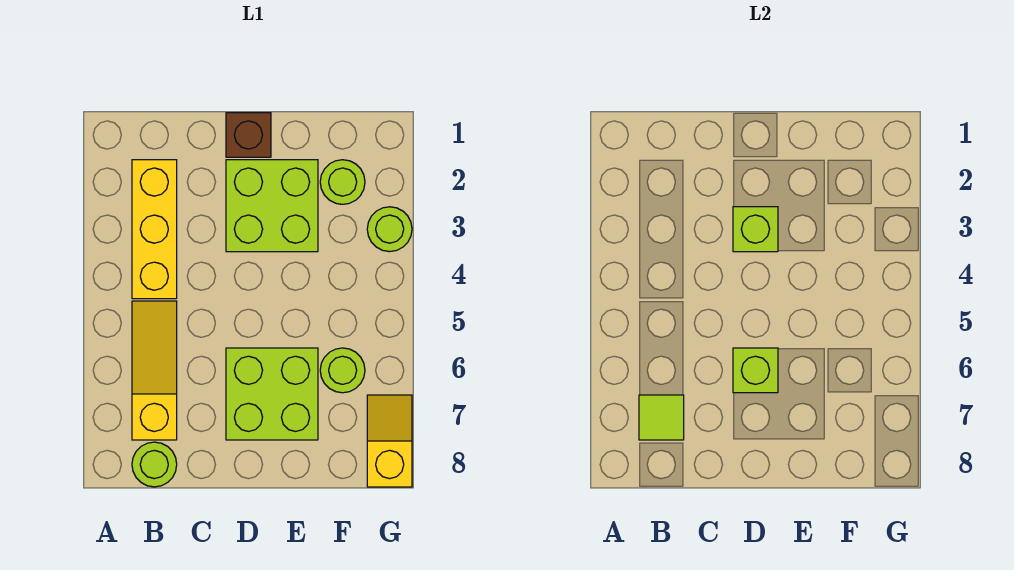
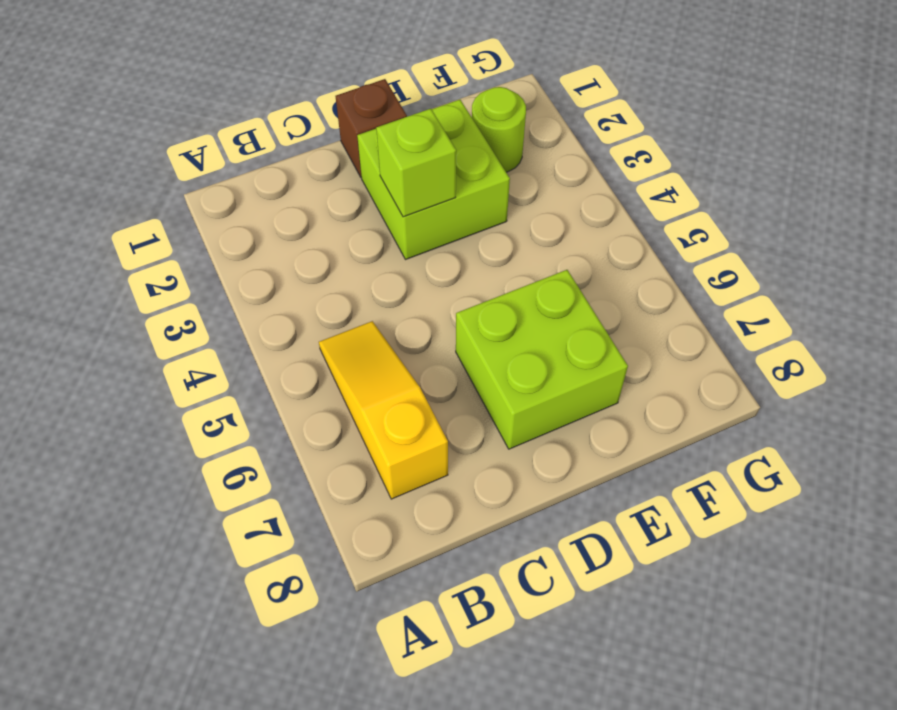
none -> yellow 1x3 brick [132,160,177,299]
none -> lime 1x1 round brick [132,442,177,487]
none -> lime 1x1 round brick [320,348,365,393]

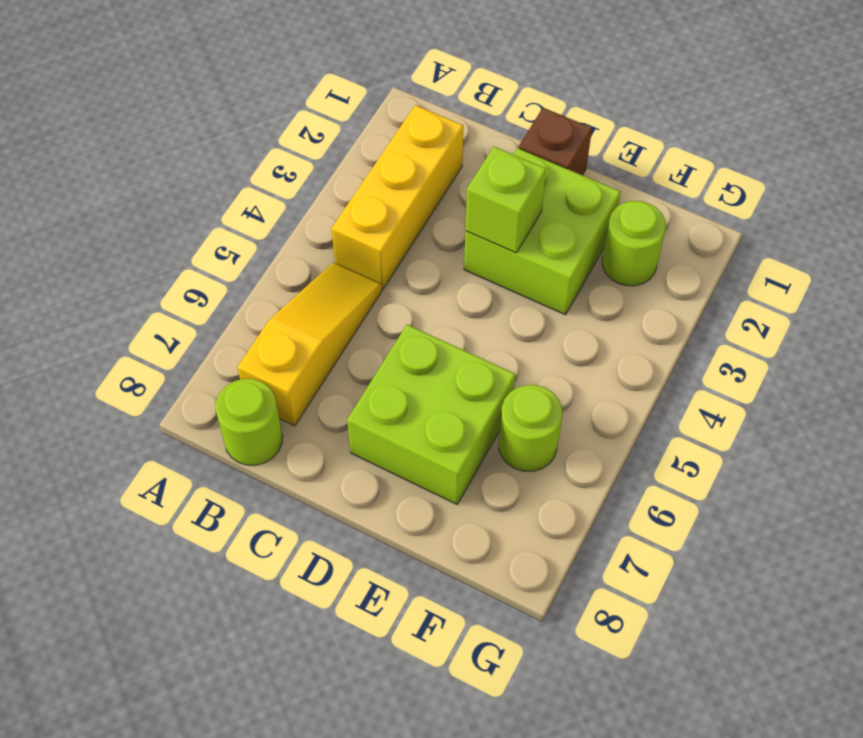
none -> lime 1x1 round brick [367,207,412,252]
none -> yellow 1x2 slope [367,395,412,487]
none -> lime 1x1 tile [639,395,684,440]

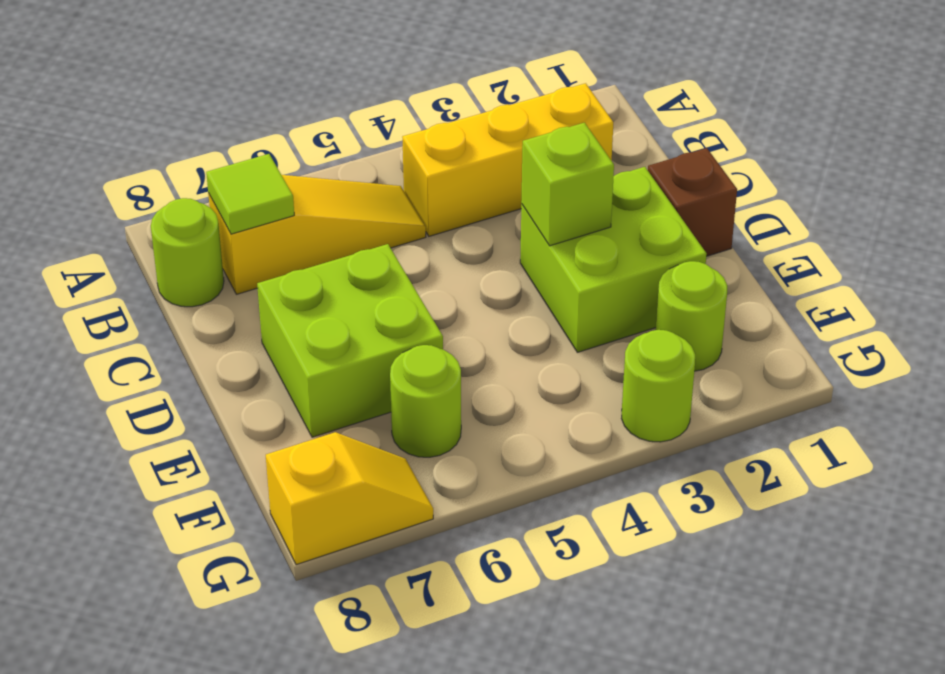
none -> lime 1x1 brick [733,348,778,393]

